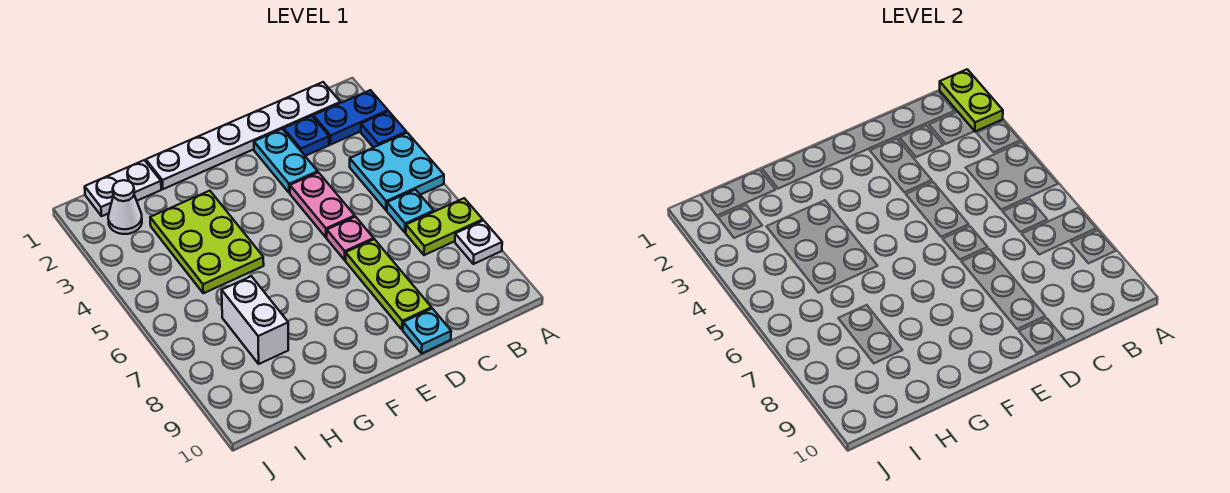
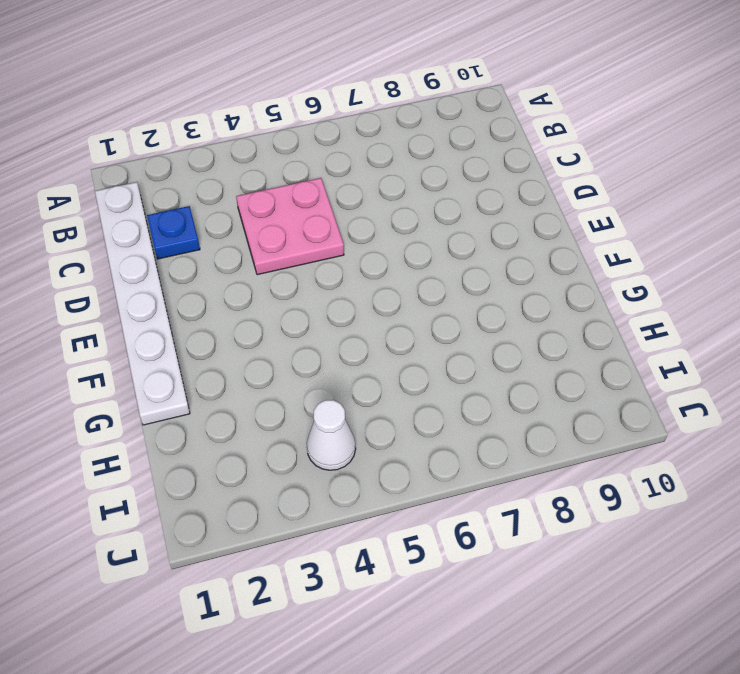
pink 2x2 plate [236,178,344,275] -> pink 1x2 plate [290,172,355,237]
white 1x1 cone [307,400,356,470] -> white 1x1 cone moved to [108,180,142,234]
none -> blue 1x2 plate [313,90,388,145]
none -> blue 1x1 plate [361,111,406,148]
none -> cyan 2x2 plate [350,133,444,210]

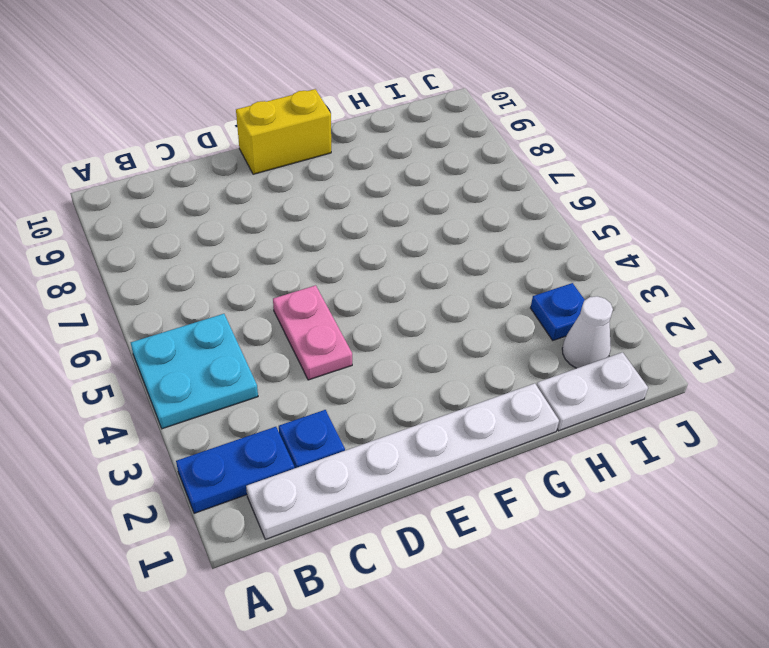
yellow 1x2 brick [236,89,331,174] -> none
blue 1x1 plate [531,283,585,340] -> blue 1x1 plate moved to [361,111,406,148]
none -> lime 1x2 plate [406,198,483,255]
none -> white 1x1 plate [455,221,502,264]
none -> cyan 1x1 plate [387,190,434,233]

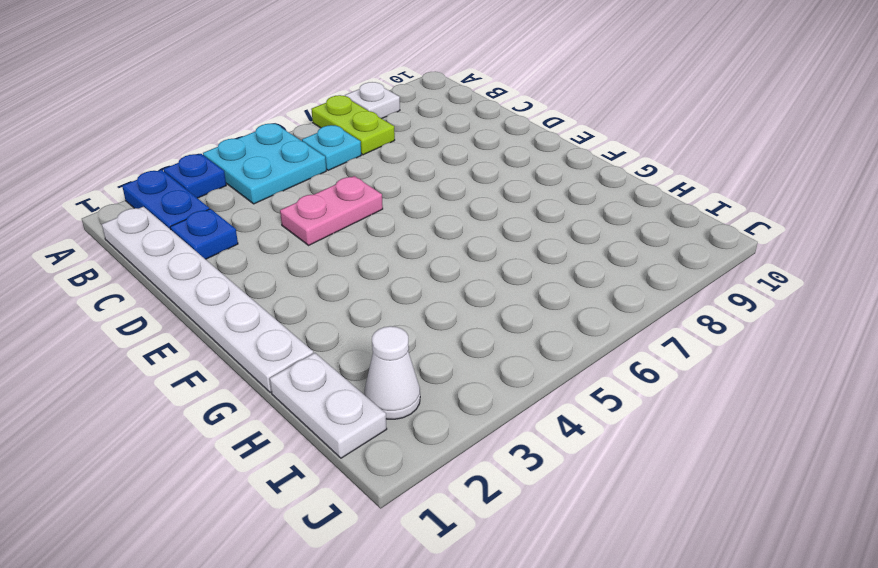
none -> cyan 1x2 plate [254,129,318,193]
none -> pink 1x1 plate [327,217,374,260]
none -> lime 1x3 plate [346,239,431,330]

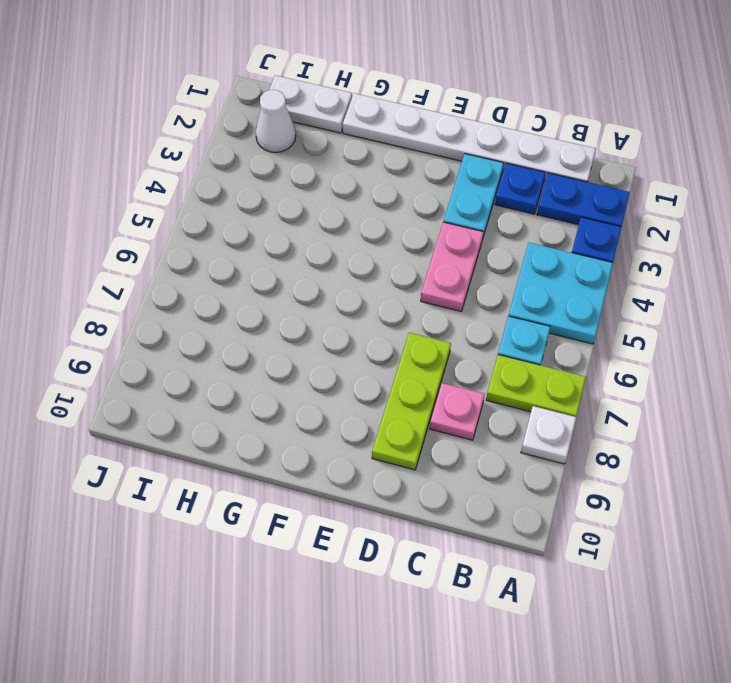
pink 1x1 plate [430,383,485,440] -> pink 1x1 plate moved to [327,217,374,260]
none -> cyan 1x1 plate [403,308,451,353]
none -> lime 2x3 plate [150,191,264,293]
none -> white 1x2 brick [222,276,288,364]

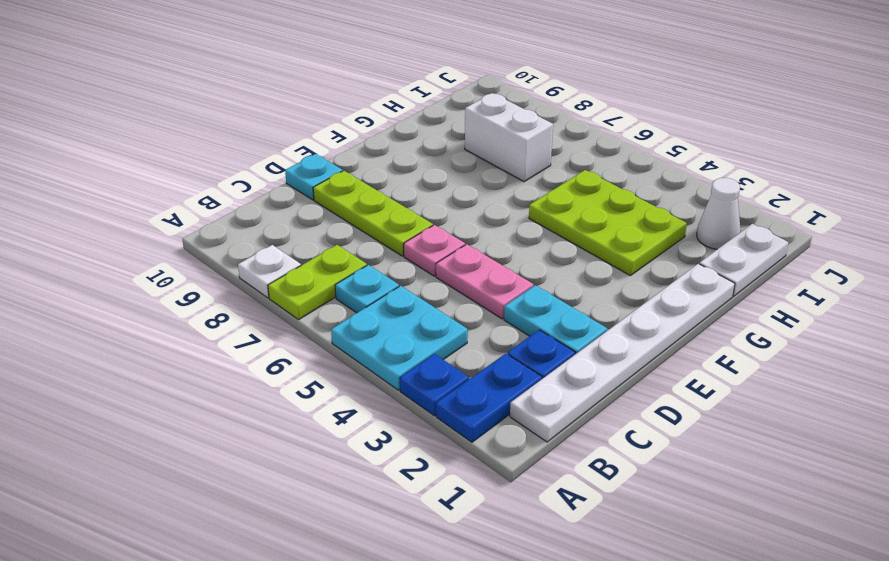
none -> lime 1x2 plate [940,69,1003,131]

